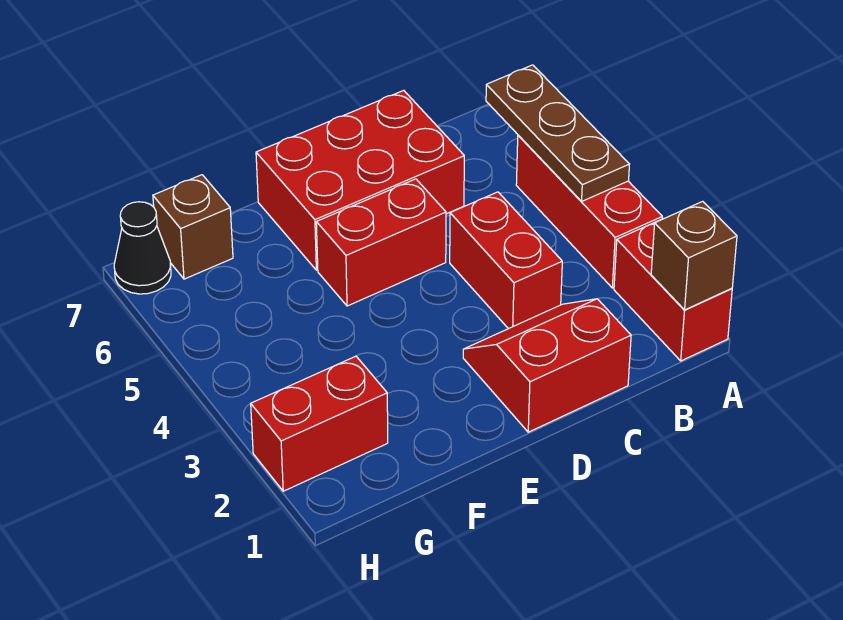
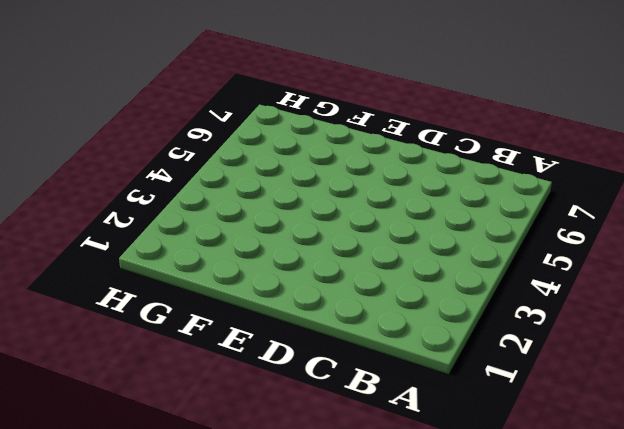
none -> red 1x2 brick [614,218,732,361]
none -> red 1x3 brick [516,135,662,288]

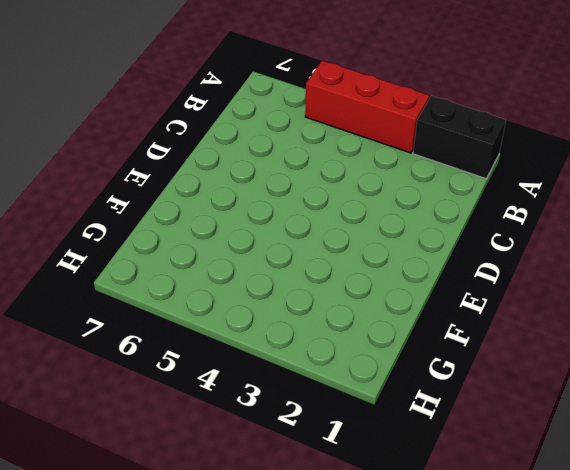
black 1x2 brick [413,96,506,178] -> red 1x2 brick [614,218,732,361]
none -> red 2x2 slope [463,299,631,432]
none -> red 1x2 brick [450,192,562,329]

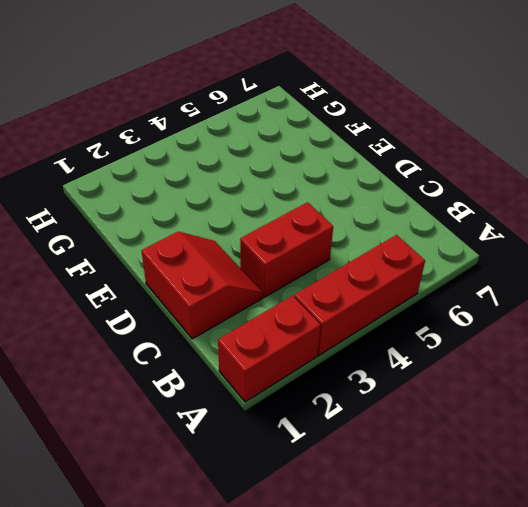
none -> red 2x3 brick [256,90,464,270]
none -> red 1x2 brick [316,179,446,306]

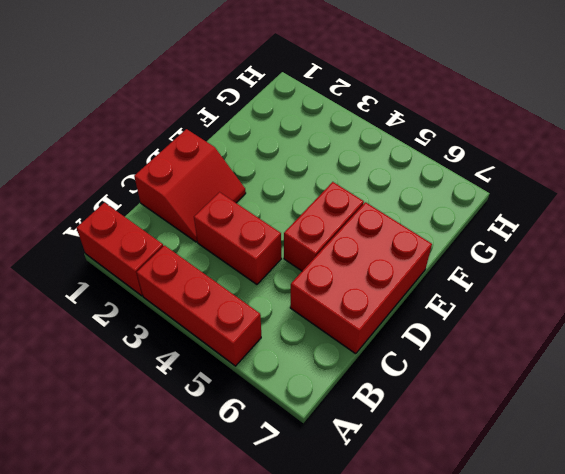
none -> red 1x2 brick [251,356,388,491]
none -> brown 1x1 brick [153,175,233,279]

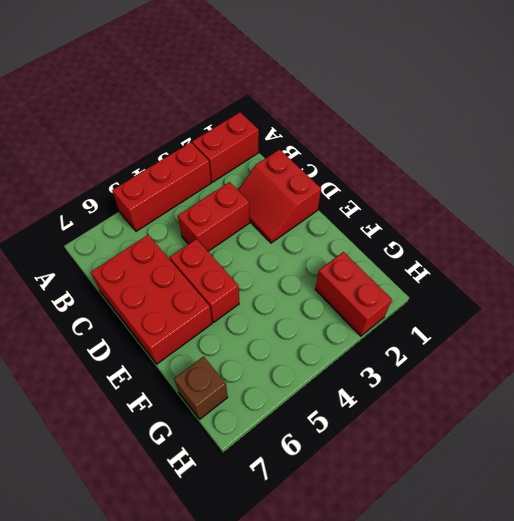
none -> black 1x1 cone [114,202,171,294]
none -> brown 1x1 brick [651,201,737,310]

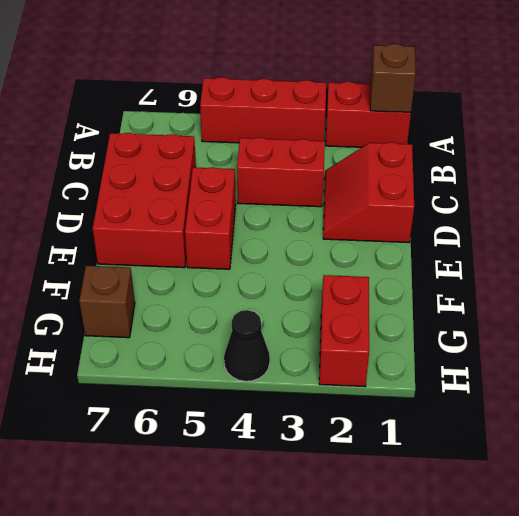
black 1x1 cone [224,310,270,381] -> black 1x1 cone moved to [114,202,171,294]
none -> brown 1x3 plate [486,65,630,202]

